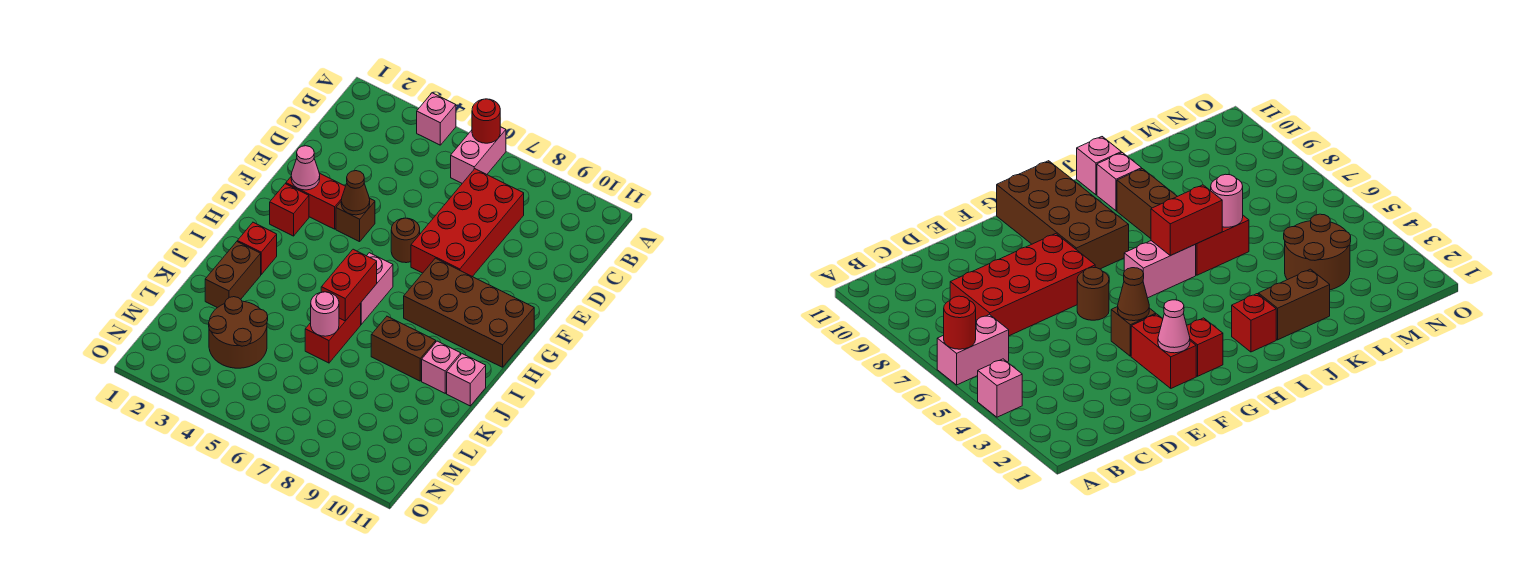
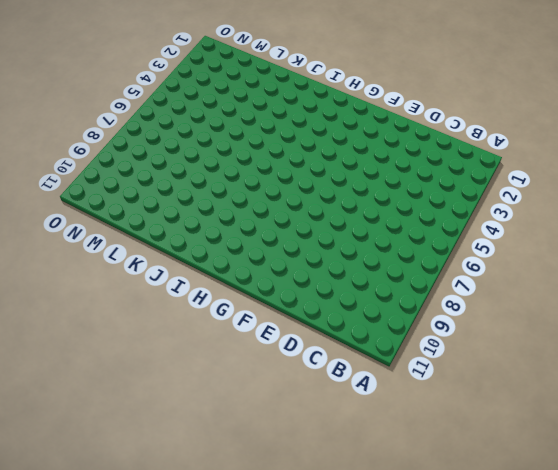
none -> pink 1x1 brick [417,93,456,145]
none -> pink 1x2 brick [451,127,506,183]
none -> red 2x4 brick [411,169,524,277]

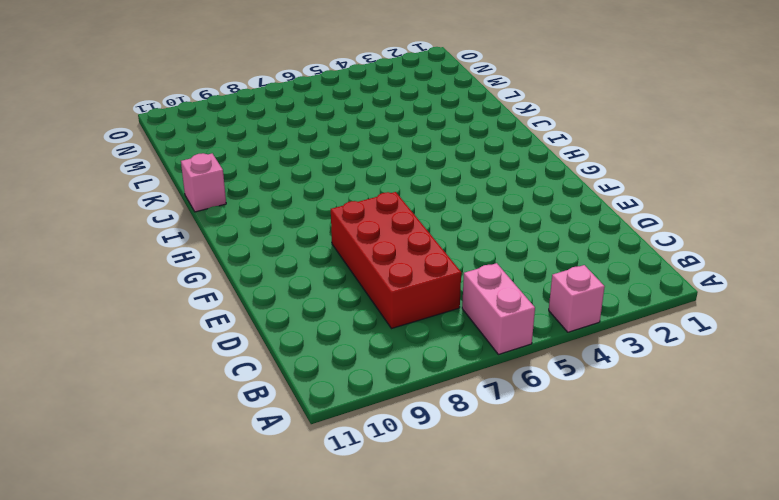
none -> red 1x2 brick [286,173,346,229]
none -> brown 1x1 brick [336,198,375,242]
none -> brown 1x1 round brick [391,218,420,263]

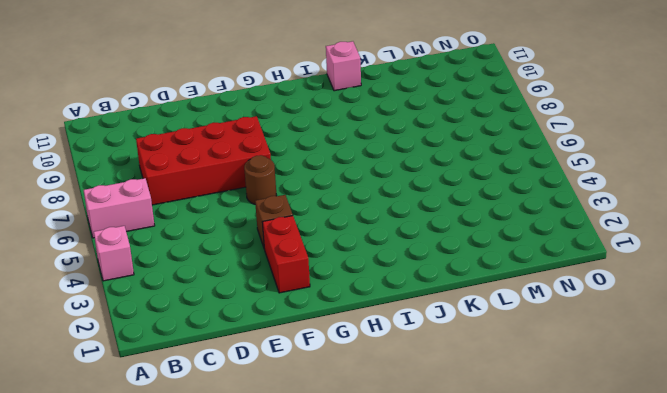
none -> red 1x1 brick [270,184,309,236]
none -> brown 2x4 brick [404,258,534,367]
none -> pink 1x2 brick [361,253,393,324]

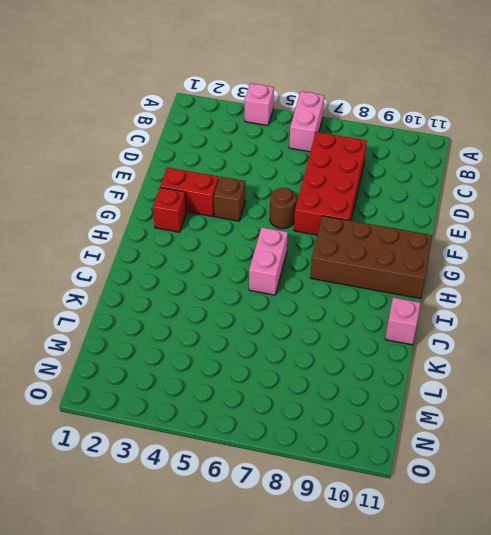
none -> red 1x1 brick [237,222,277,274]
none -> brown 1x2 brick [205,242,261,308]
none -> red 1x2 brick [305,303,361,363]

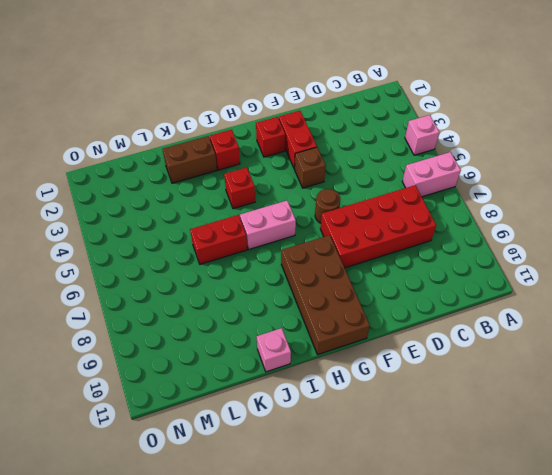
red 1x1 brick [224,167,255,209] -> none
none -> brown 1x2 brick [371,316,436,381]
none -> pink 1x1 brick [422,341,461,393]
none -> brown 2x2 round brick [209,297,268,368]

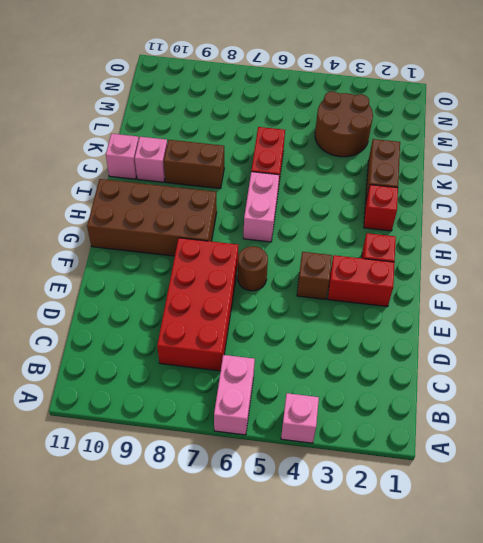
none -> red 1x1 round brick [472,99,500,143]
none -> pink 1x1 cone [291,146,320,190]
none -> brown 1x1 cone [341,171,370,215]

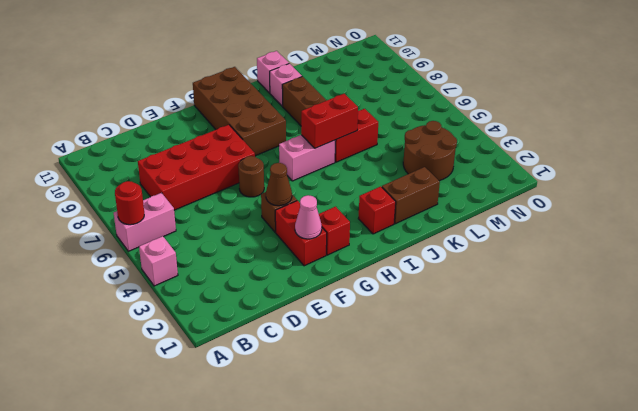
none -> pink 1x1 round brick [311,292,339,336]

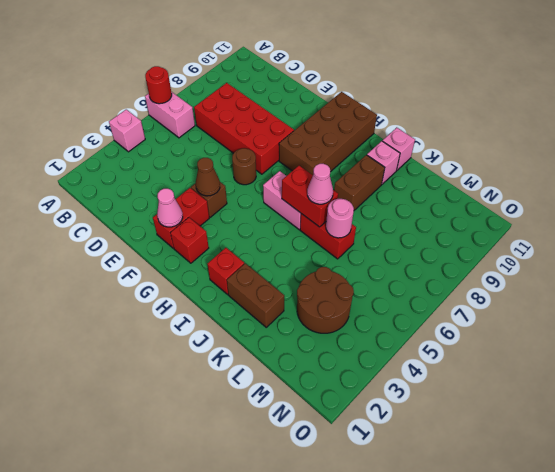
pink 1x1 cone [307,164,333,204] -> none

